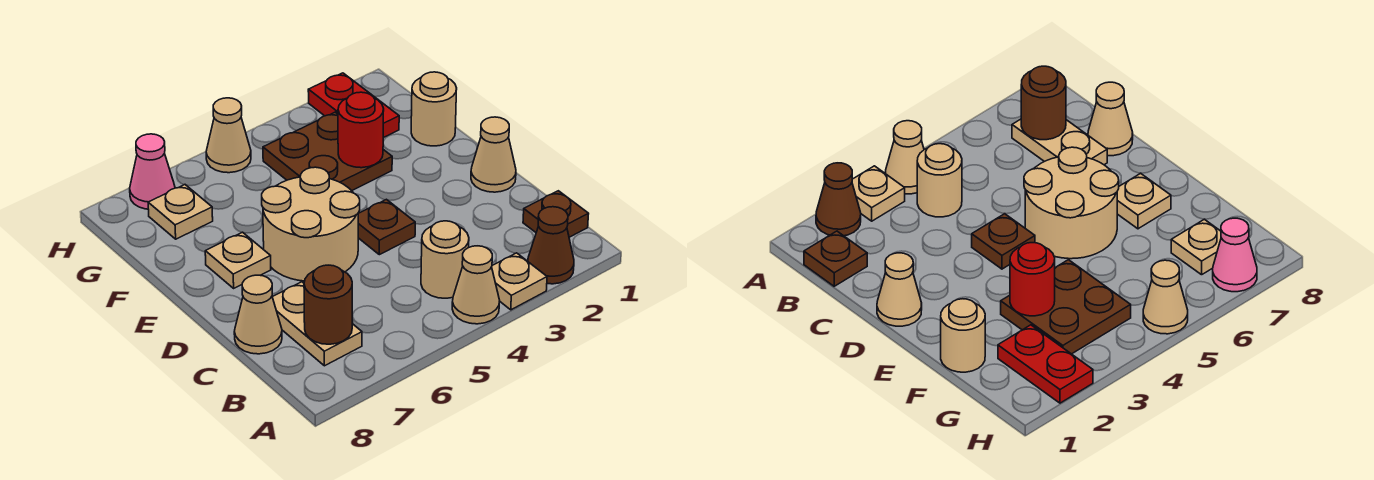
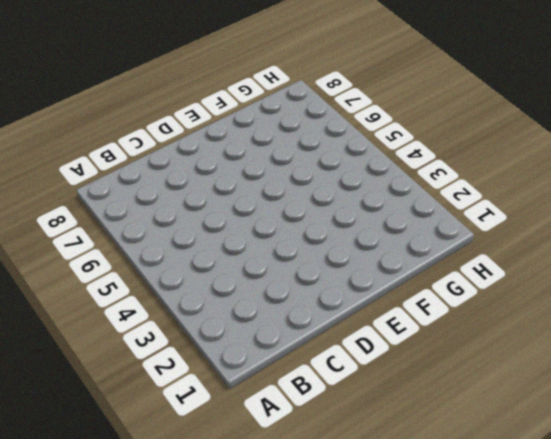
none -> brown 1x1 cone [528,207,574,284]
none -> tan 1x1 plate [492,253,547,310]
none -> tan 1x1 cone [452,246,500,324]

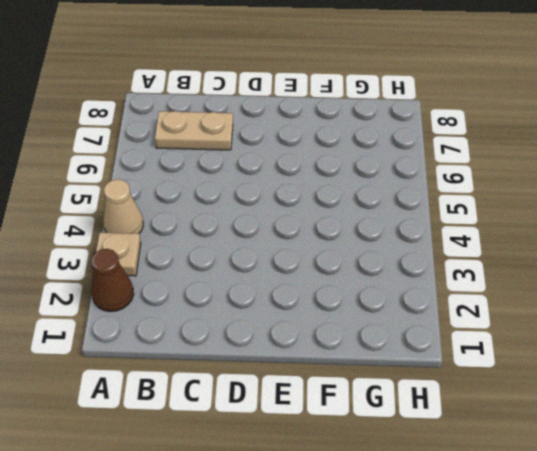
none -> brown 1x1 plate [523,191,589,237]
none -> tan 1x1 round brick [421,221,469,298]
none -> tan 1x1 cone [234,275,282,354]

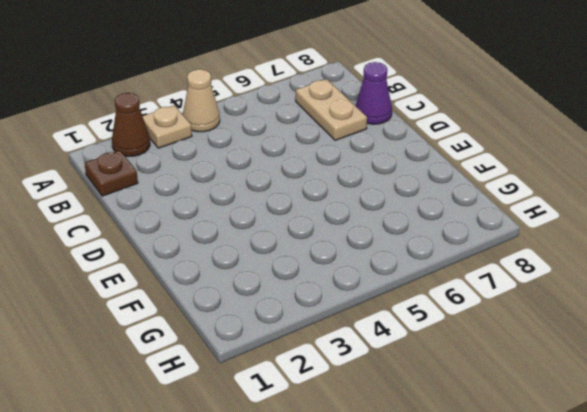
purple 1x1 cone [356,62,392,124] -> tan 1x1 cone [234,275,282,354]
none -> tan 1x1 round brick [421,221,469,298]
none -> tan 1x1 cone [471,117,516,192]
none -> brown 1x1 plate [358,199,415,255]

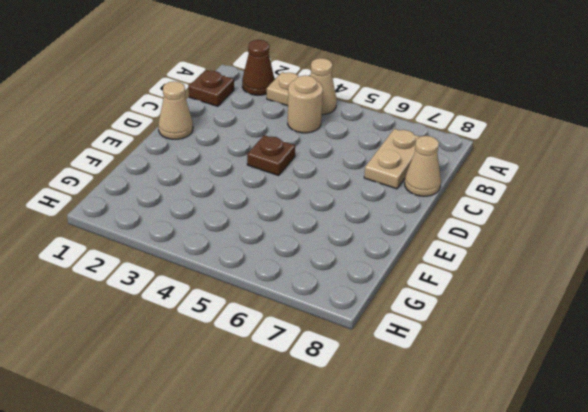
none -> tan 2x2 round brick [262,167,360,281]
none -> tan 1x1 plate [205,232,271,288]
none -> tan 1x1 round brick [411,72,457,146]

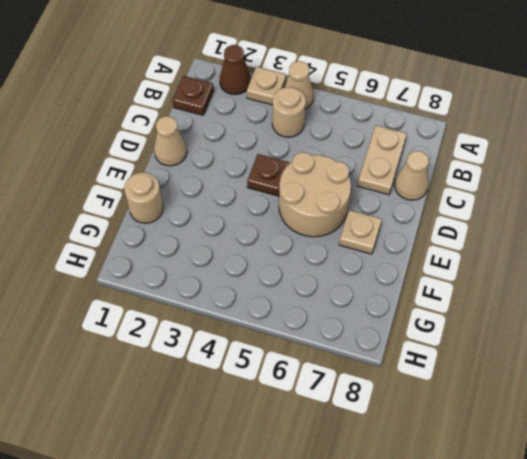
none -> brown 2x2 plate [263,112,392,191]
none -> red 1x2 plate [308,73,399,138]
none -> tan 1x1 plate [148,185,213,239]

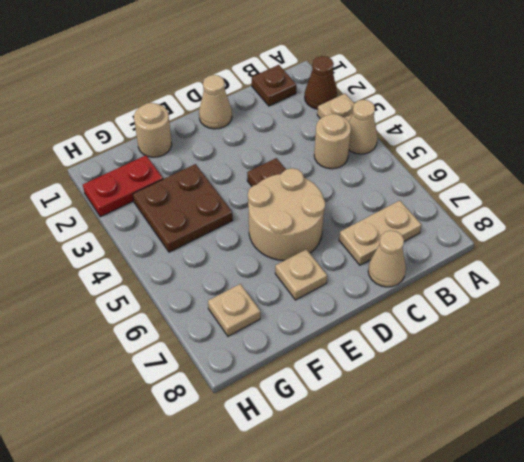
none -> tan 1x1 cone [206,98,251,173]
none -> pink 1x1 cone [130,134,175,209]
none -> brown 1x1 round brick [304,265,352,344]

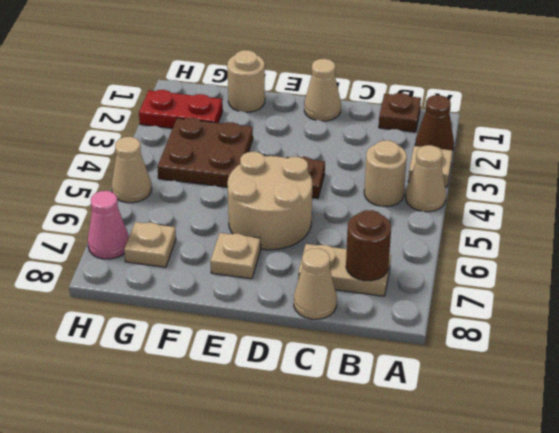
none -> red 1x1 round brick [338,92,384,168]

